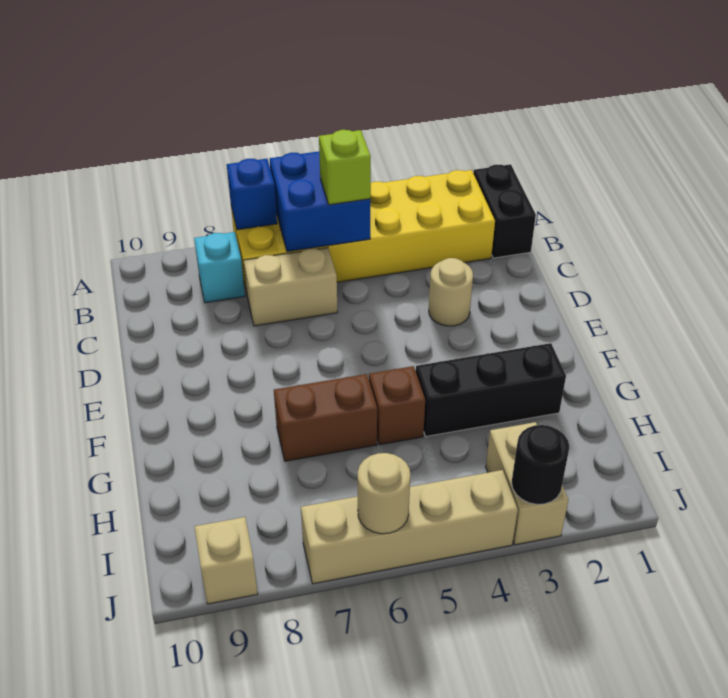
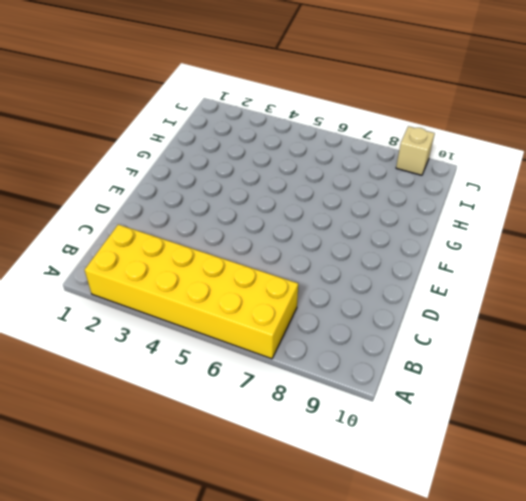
none -> black 1x2 brick [474,164,536,258]
none -> cyan 1x1 brick [194,232,245,303]
none -> tan 1x2 brick [244,247,338,326]

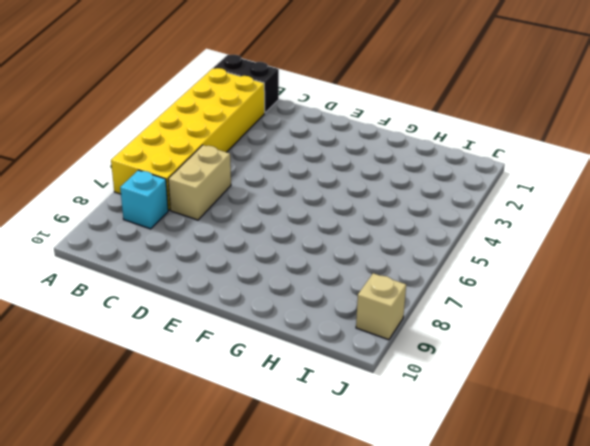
none -> tan 1x1 round brick [429,258,473,326]
none -> black 1x3 brick [416,343,566,436]
none -> brown 1x1 brick [369,366,425,445]

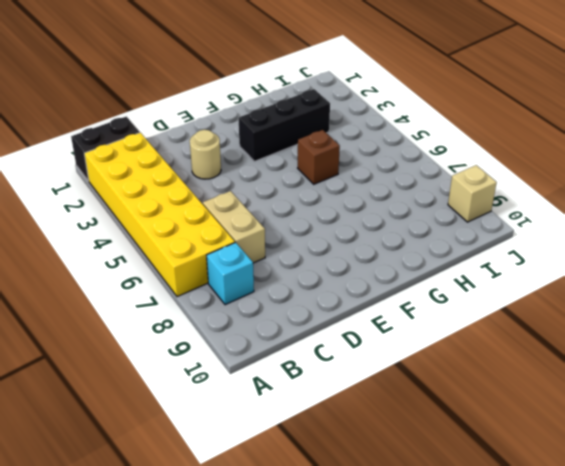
black 1x3 brick [239,89,330,161] -> black 1x3 brick turned to [416,343,566,436]
none -> brown 1x2 brick [274,374,377,461]
none -> tan 1x2 brick [486,422,568,545]
none -> tan 1x4 brick [301,470,518,584]

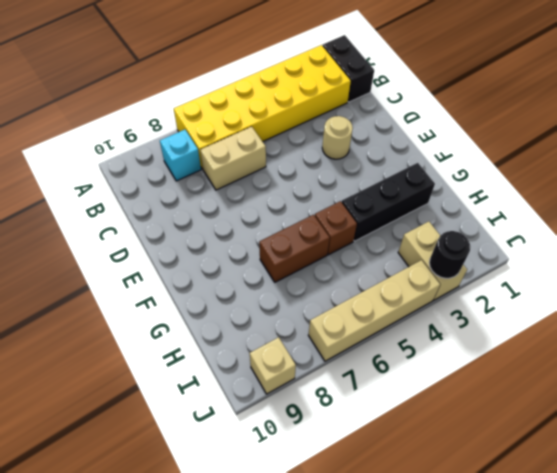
none -> blue 2x2 brick [270,151,370,252]
none -> blue 1x1 brick [227,159,277,230]
none -> tan 1x1 round brick [358,453,410,534]

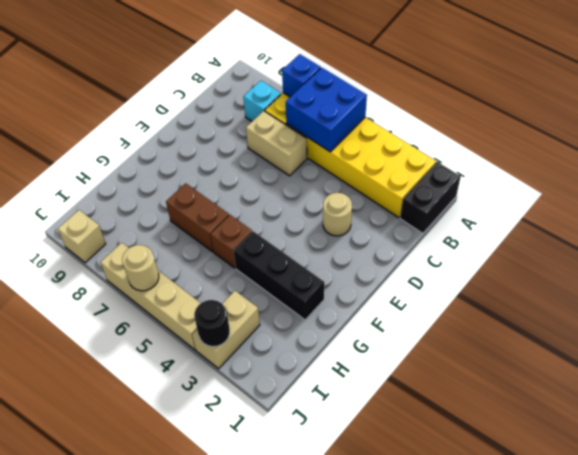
none -> lime 1x1 brick [319,130,371,205]

